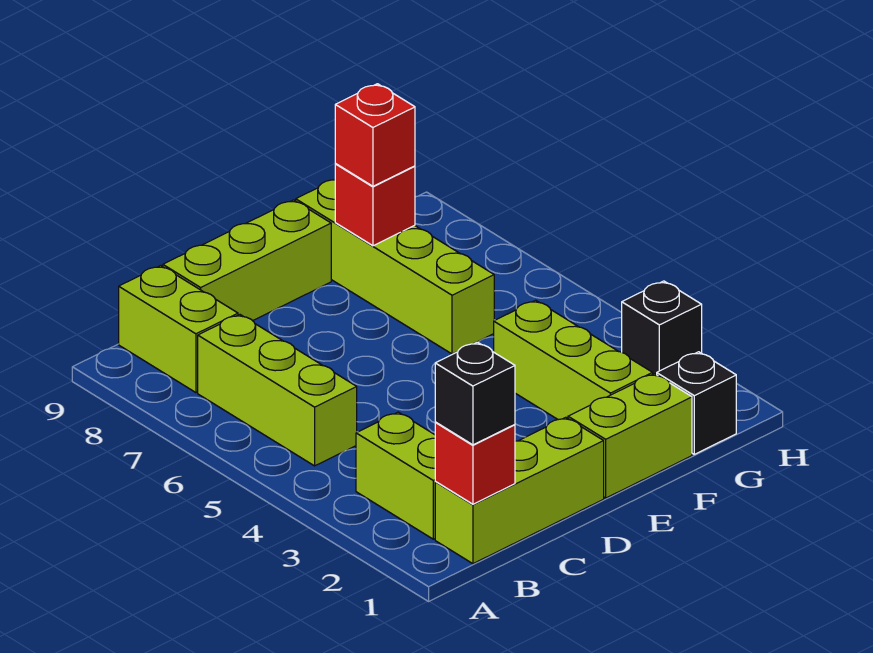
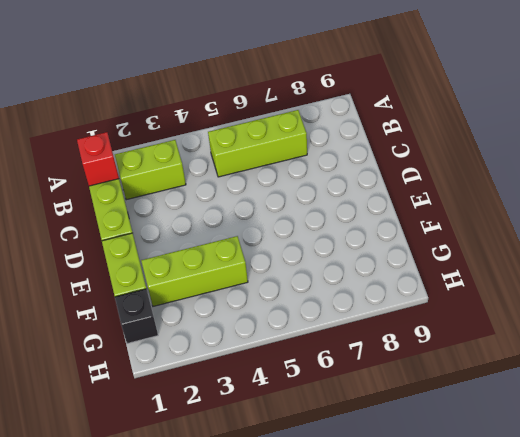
none -> lime 1x2 brick [119,266,238,393]
none -> lime 1x3 brick [163,200,331,321]
none -> lime 1x4 brick [296,180,494,354]

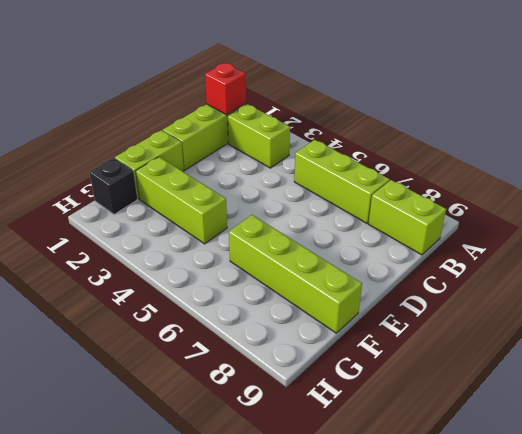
none -> lime 1x3 brick [163,200,331,321]
none -> black 1x1 brick [622,281,702,375]
none -> red 1x1 brick [335,164,415,246]

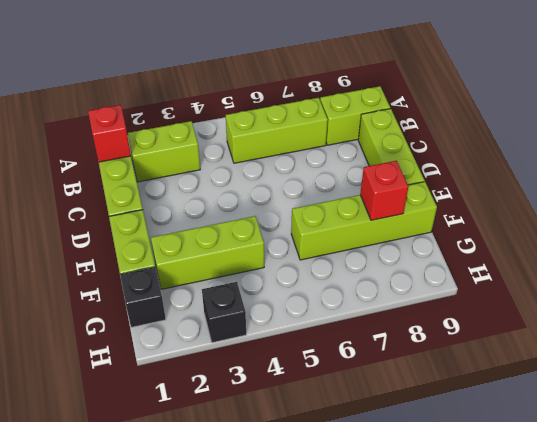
none -> black 1x1 brick [435,342,515,445]
none -> red 1x1 brick [335,84,415,186]

